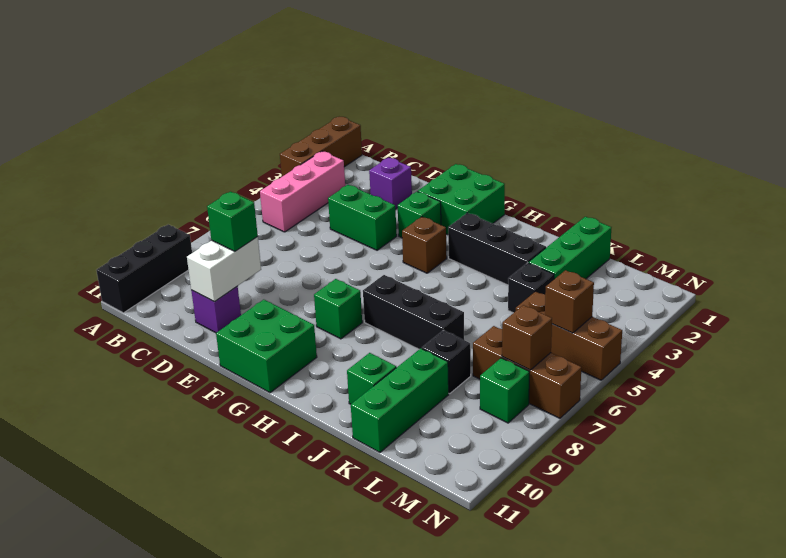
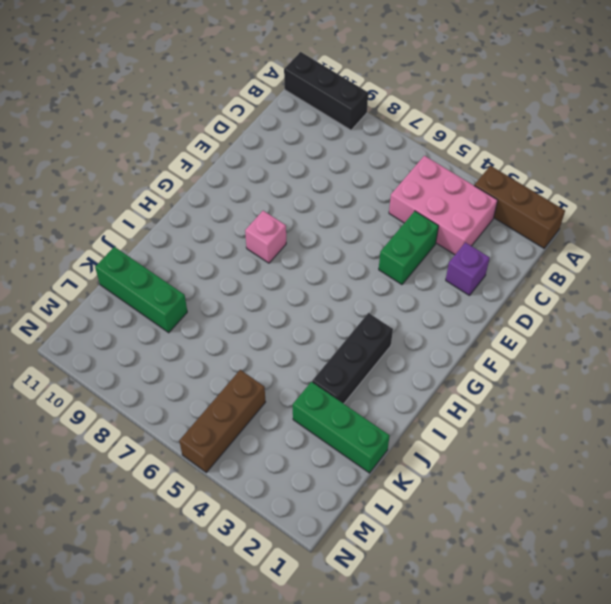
pink 2x3 brick [389,156,498,255] -> pink 1x3 brick [260,151,345,232]
pink 1x1 brick [245,211,286,263] -> green 1x1 brick [314,279,362,339]
none -> purple 1x1 brick [191,286,241,333]
none -> green 2x2 brick [418,164,505,234]
none -> green 1x1 brick [398,192,441,238]

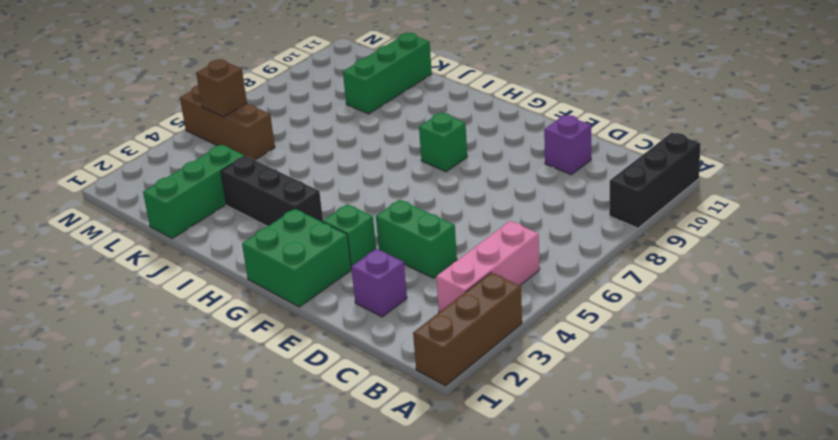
none -> green 2x2 brick [216,300,317,393]
none -> brown 1x1 brick [402,217,447,273]
none -> black 1x3 brick [363,275,464,349]

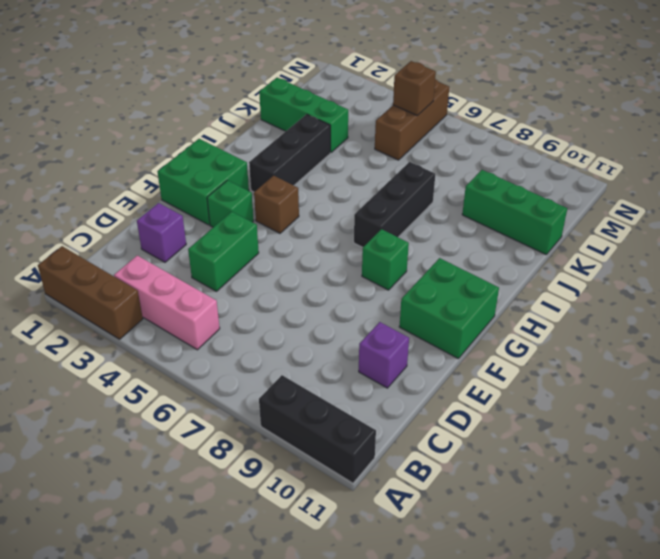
none -> green 1x1 brick [347,353,396,404]
none -> black 1x1 brick [508,263,554,313]
none -> black 1x1 brick [422,330,471,394]

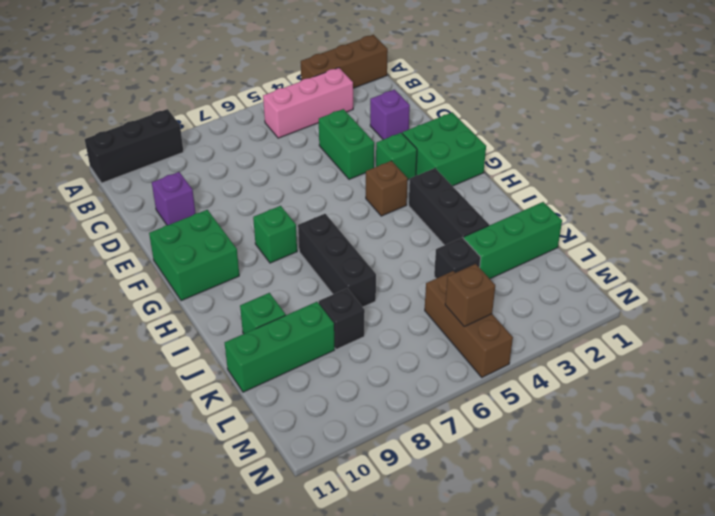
none -> brown 1x3 brick [473,326,581,418]
none -> green 1x1 brick [480,358,530,423]
none -> white 1x2 brick [187,237,261,302]

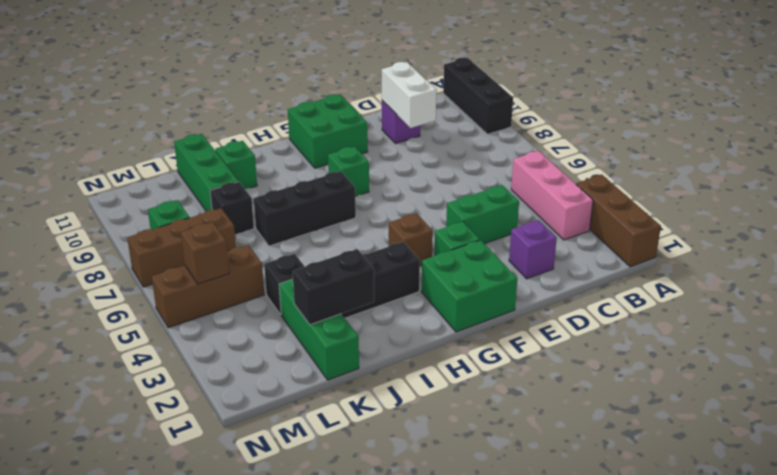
black 1x2 brick [293,249,374,325] -> none
none -> brown 1x1 brick [502,305,552,370]
none -> green 1x1 brick [207,192,258,251]

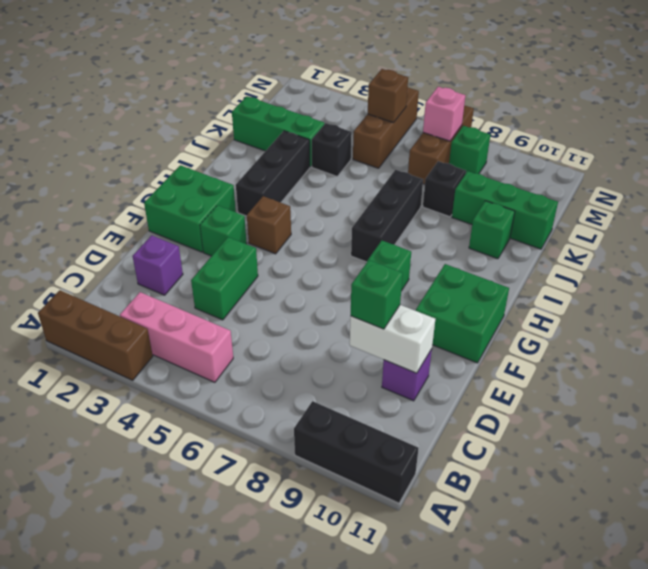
pink 1x1 brick [423,87,465,141] -> brown 1x1 brick [502,305,552,370]

